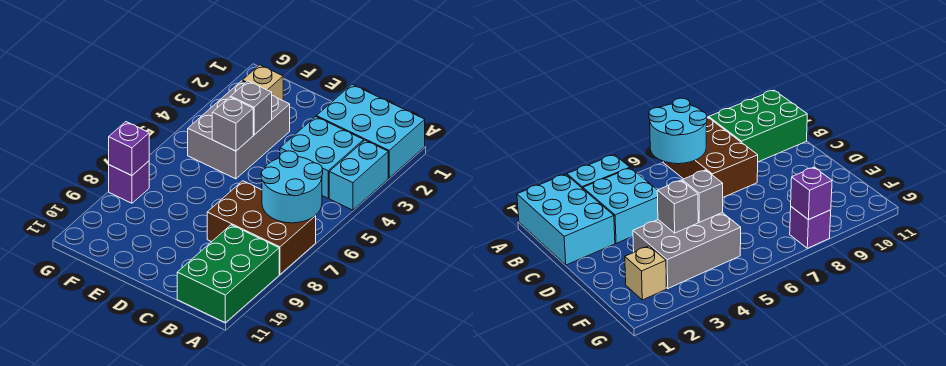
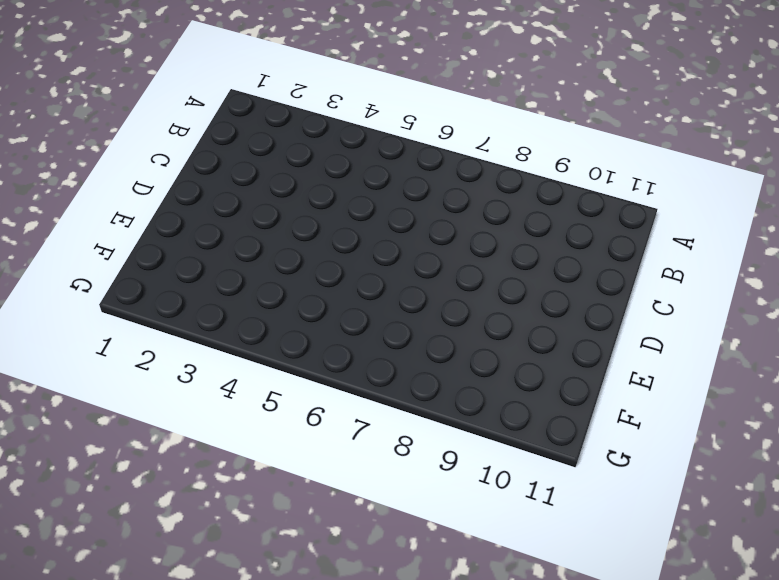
none -> cyan 2x3 brick [316,84,425,178]
none -> cyan 1x2 brick [329,140,388,210]
none -> brown 2x3 brick [207,181,316,274]

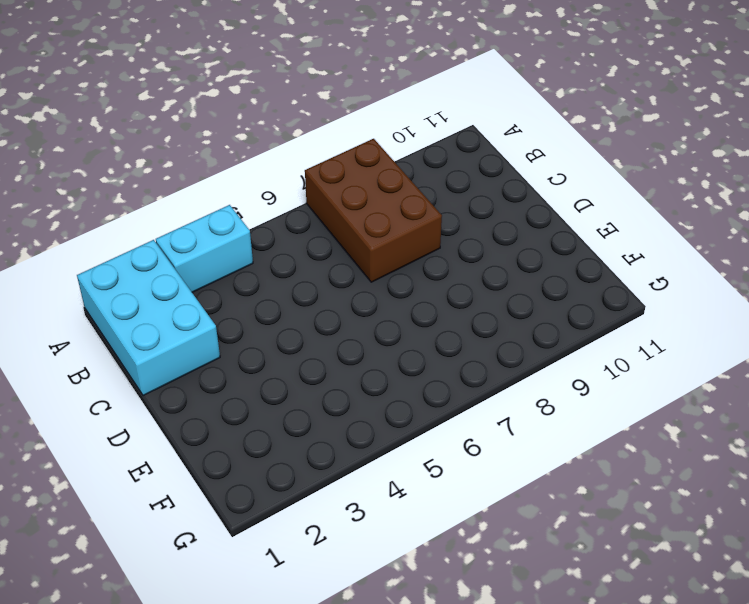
none -> green 2x3 brick [177,225,279,323]
none -> cyan 2x2 brick [280,117,364,198]
none -> grey 2x3 brick [188,81,290,179]

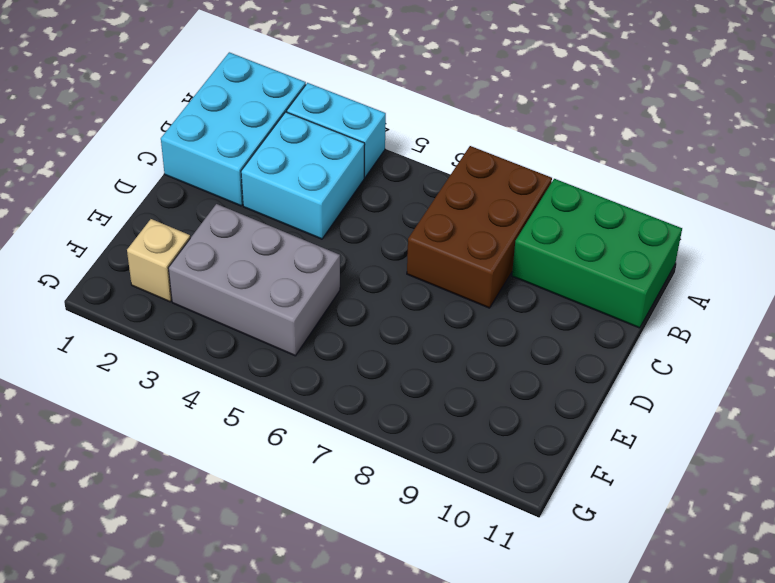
none -> purple 1x1 brick [109,161,149,203]
none -> cyan 2x2 round brick [261,151,323,223]
none -> grey 1x1 brick [231,81,272,135]

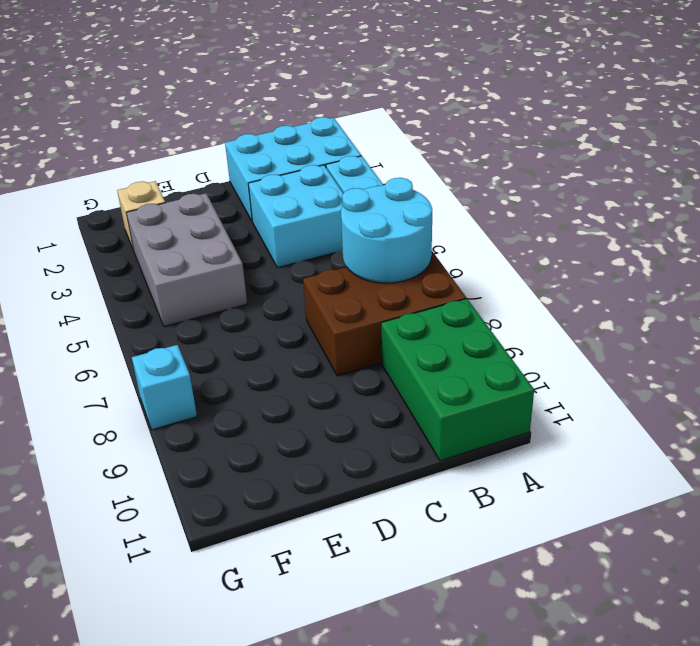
cyan 1x1 brick [132,345,197,430] -> purple 1x1 brick [109,161,149,203]
none -> grey 1x1 brick [231,81,272,135]
none -> grey 1x1 brick [212,97,253,151]
none -> purple 1x1 brick [109,122,149,176]

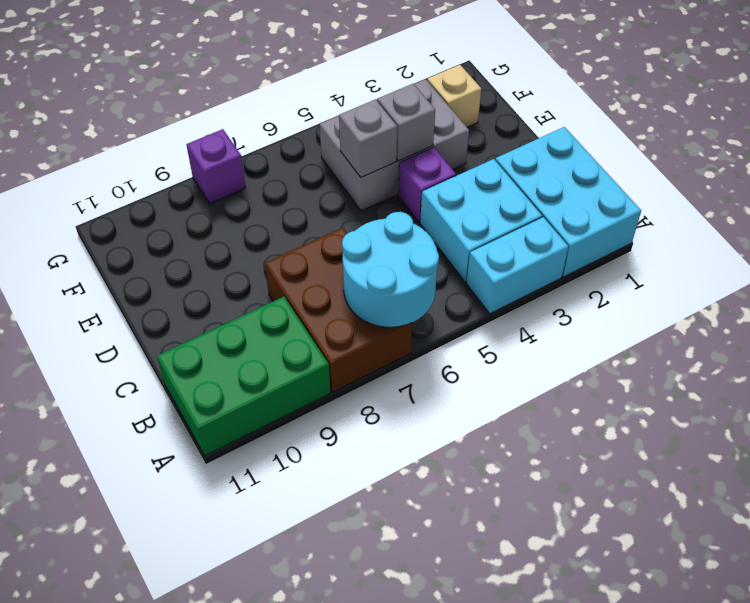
purple 1x1 brick [398,148,456,223] -> purple 1x1 brick moved to [109,122,149,176]

